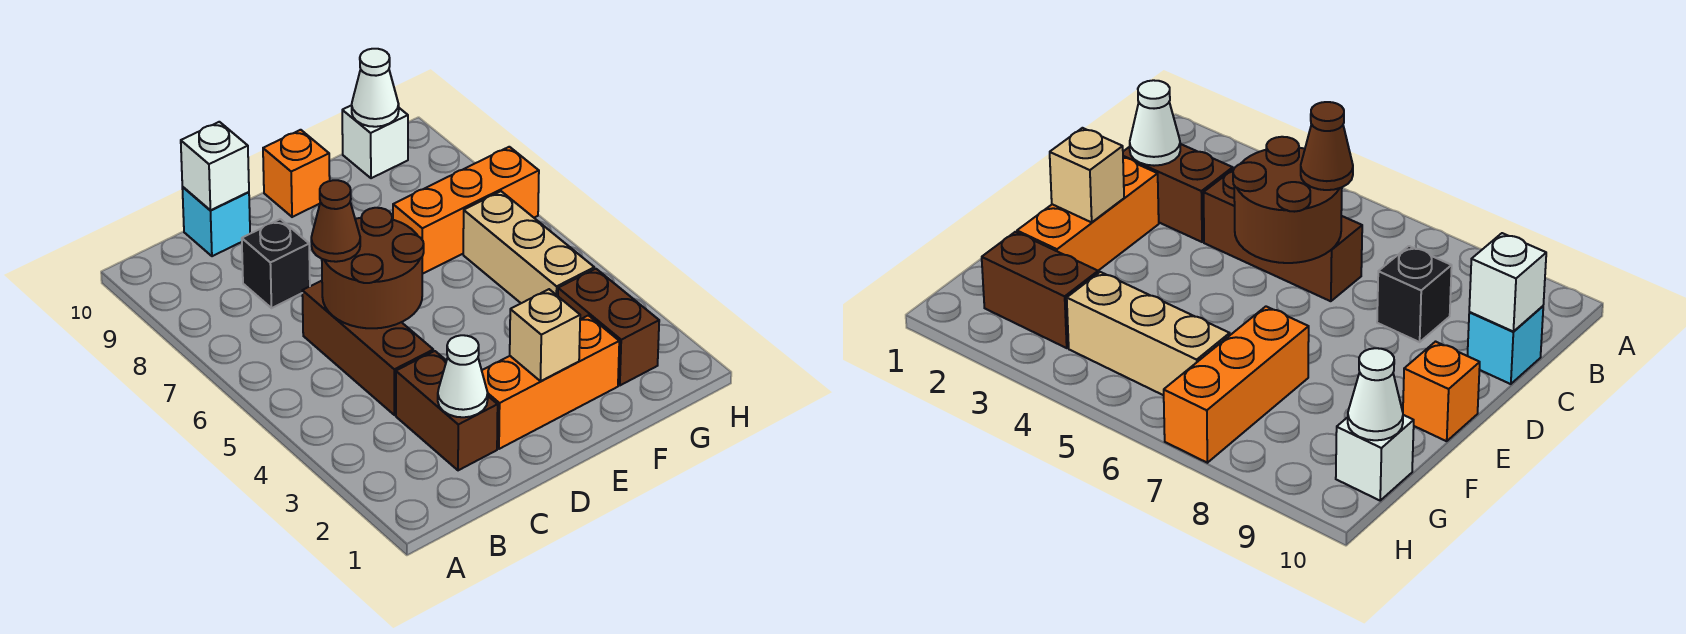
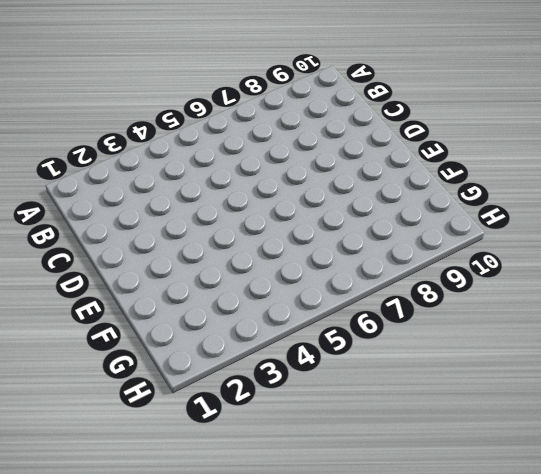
none -> brown 1x2 brick [396,351,498,470]
none -> brown 1x3 brick [302,281,433,415]
none -> black 1x1 brick [242,219,310,308]

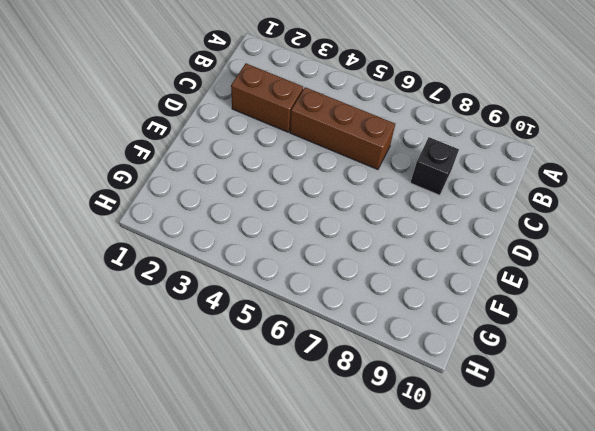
none -> cyan 1x1 brick [182,187,250,256]
none -> orange 1x3 brick [482,315,619,449]
none -> orange 1x1 brick [263,130,330,217]

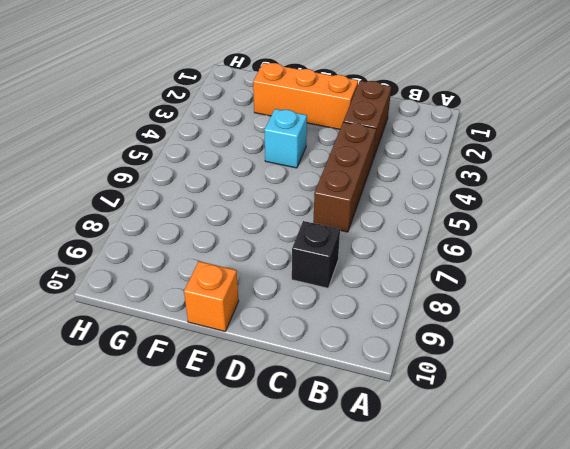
cyan 1x1 brick [264,109,307,168] -> cyan 1x1 brick moved to [182,187,250,256]
none -> orange 1x3 brick [393,147,539,274]
none -> brown 1x2 brick [558,269,659,385]
none -> tan 1x3 brick [463,191,594,303]

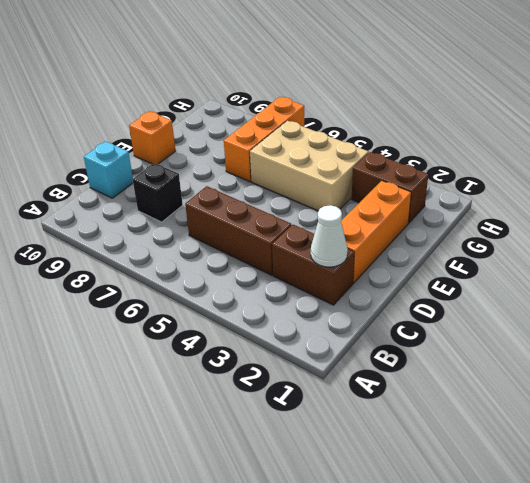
tan 2x3 brick [250,121,368,211] -> tan 1x3 brick [463,191,594,303]
none -> white 1x1 brick [342,105,408,178]
none -> brown 2x2 round brick [322,208,424,328]
none -> white 1x1 brick [181,122,249,210]

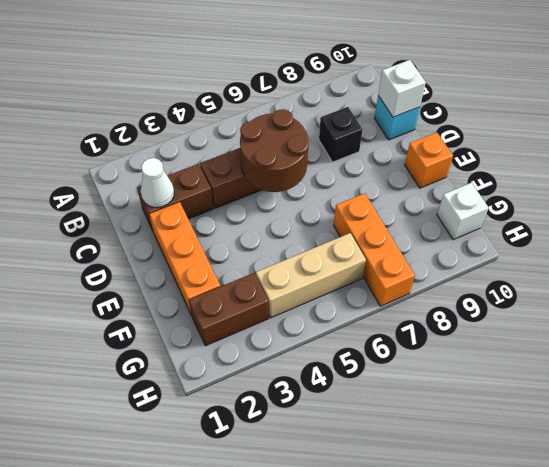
none -> tan 1x1 brick [510,289,580,381]
none -> white 1x1 cone [352,49,399,127]
none -> brown 1x1 cone [311,180,360,262]

